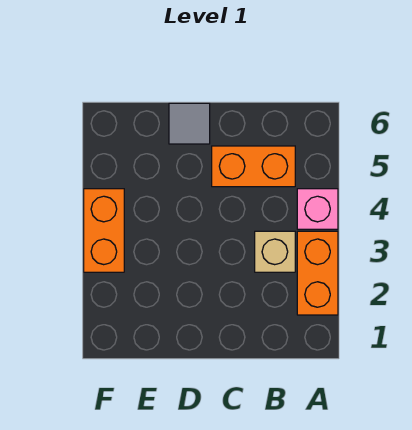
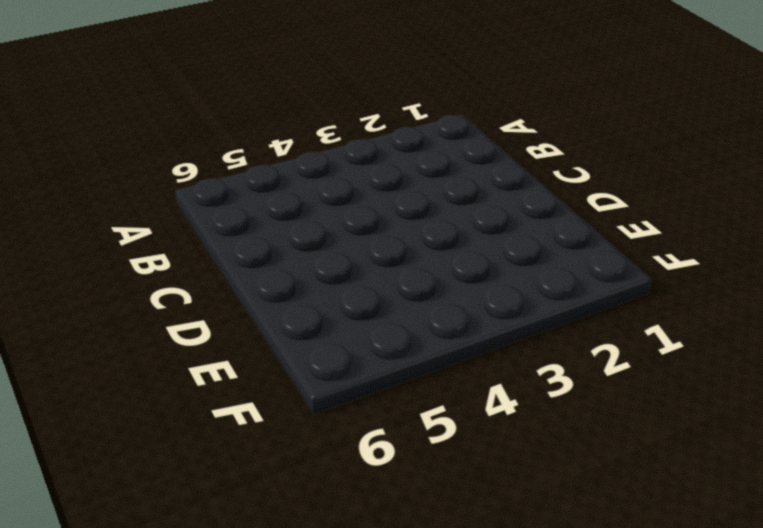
none -> orange 1x2 brick [297,231,338,315]
none -> pink 1x1 brick [297,189,338,229]

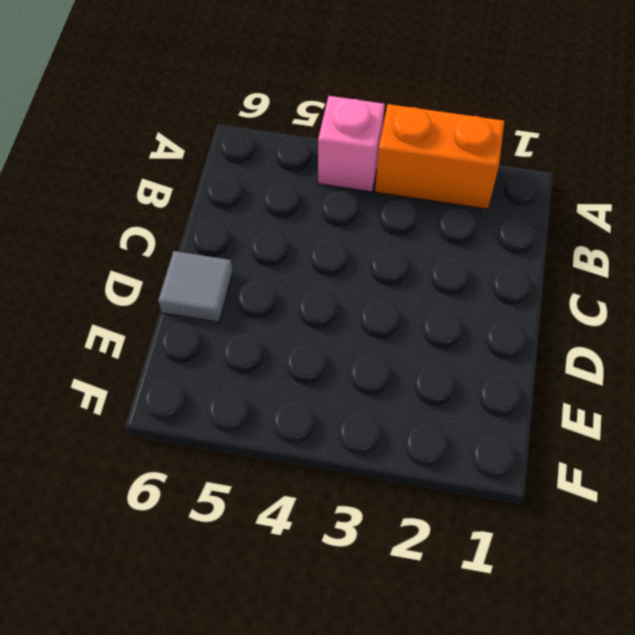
none -> tan 1x1 brick [255,231,295,272]
none -> orange 1x2 brick [212,146,295,187]

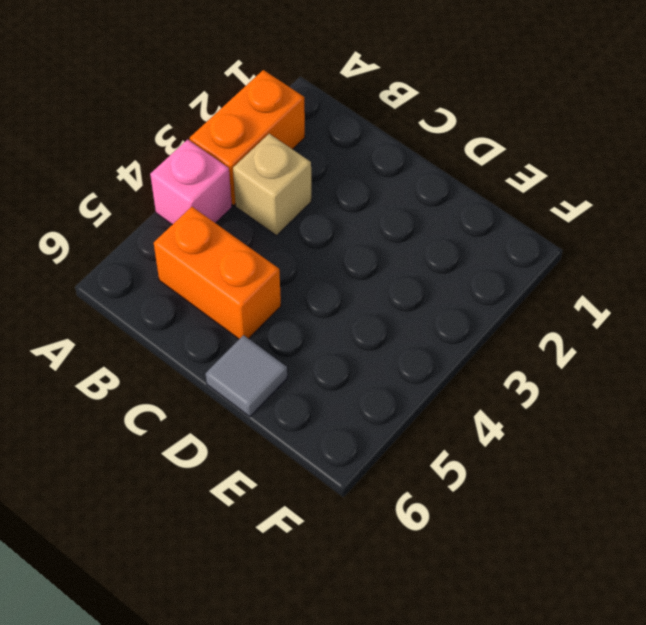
none -> orange 1x2 brick [84,189,124,272]

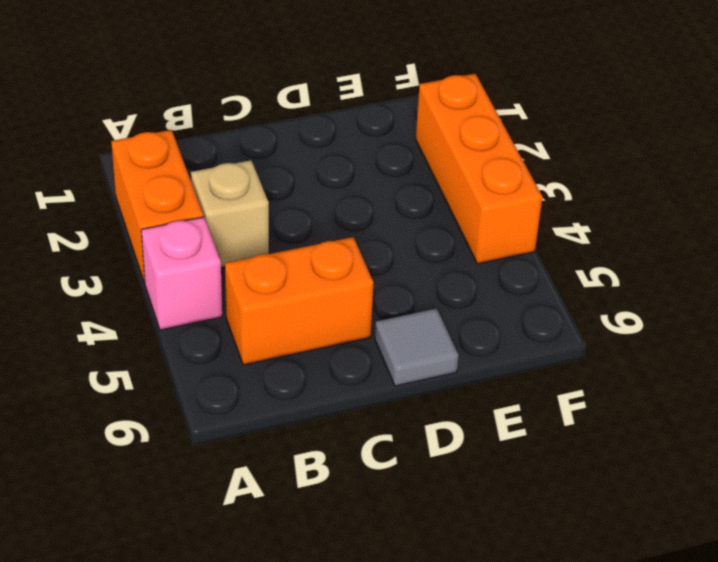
orange 1x3 brick [416,74,542,264] -> orange 1x2 brick [84,189,124,272]

